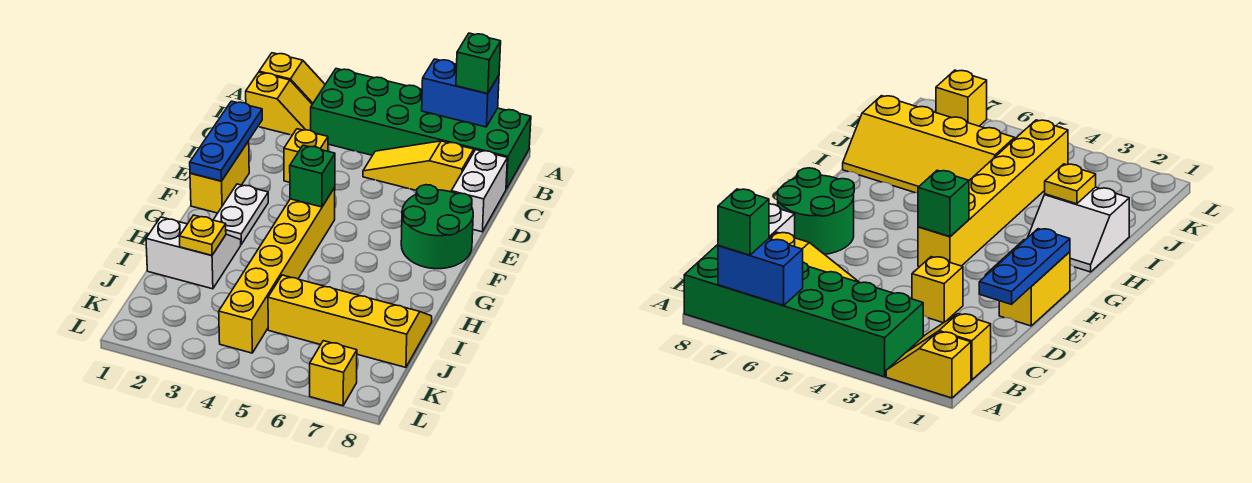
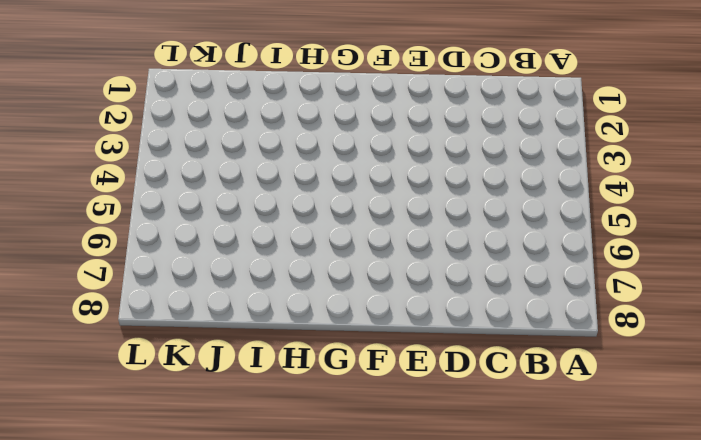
none -> yellow 1x2 slope [259,53,325,104]
none -> green 2x6 brick [311,69,531,189]
none -> yellow 1x2 slope [246,72,312,135]

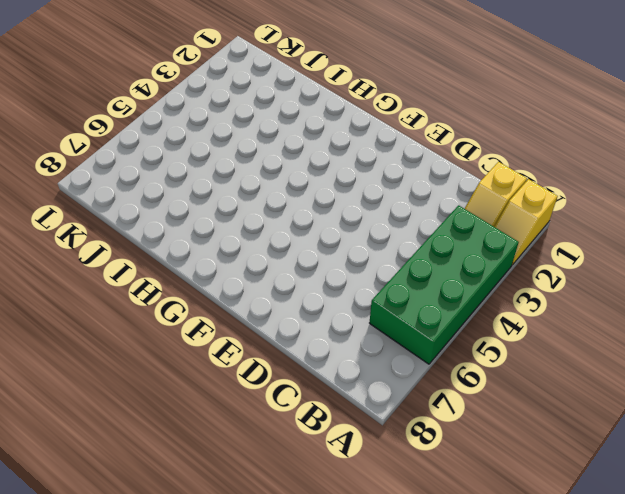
green 2x4 brick [370,205,519,364] -> green 2x6 brick [311,69,531,189]
none -> yellow 1x3 slope [363,141,474,192]
none -> white 1x2 brick [451,150,507,232]
none -> yellow 1x1 brick [284,129,328,182]

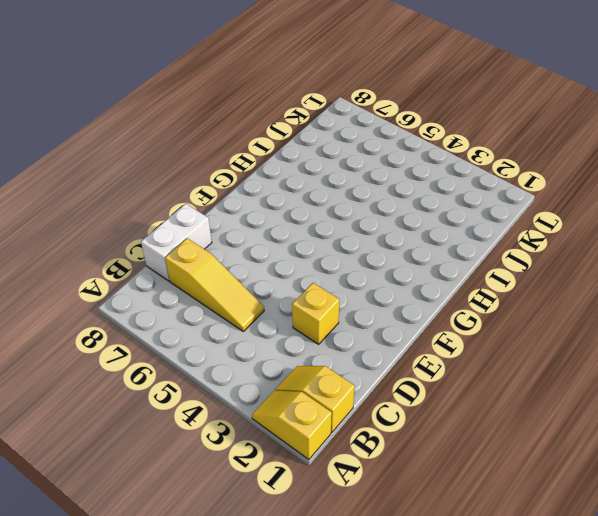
none -> green 2x6 brick [311,69,531,189]
none -> yellow 1x2 brick [190,141,249,213]
none -> green 2x2 round brick [401,185,473,269]

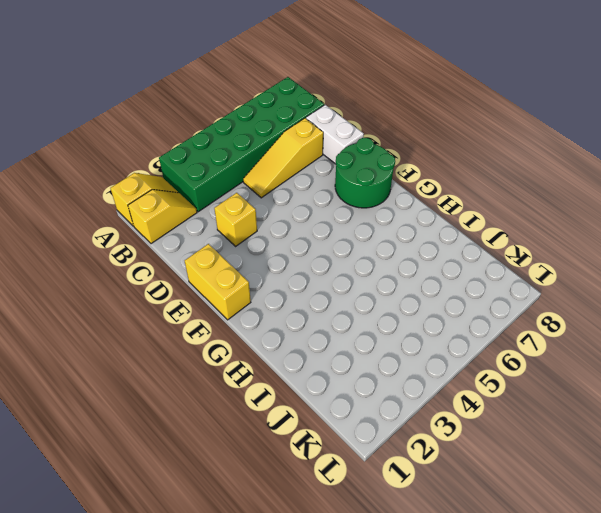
none -> white 1x2 plate [214,184,268,244]
none -> yellow 1x6 brick [219,187,335,353]
none -> white 2x2 slope [146,217,241,289]

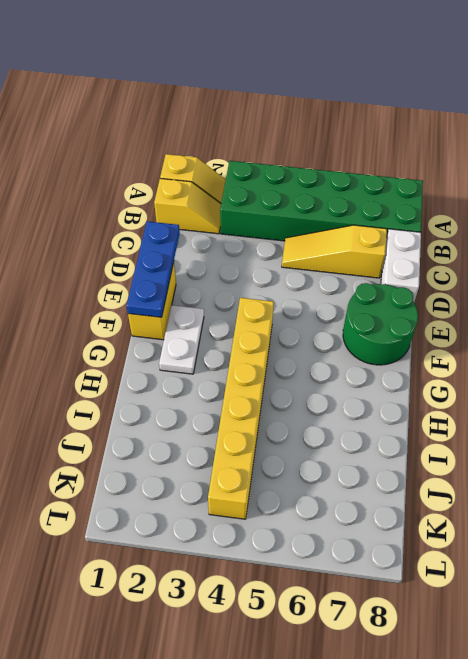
none -> yellow 1x1 brick [284,129,328,182]
none -> white 2x2 slope [146,217,241,289]
none -> yellow 2x4 slope [268,275,432,367]

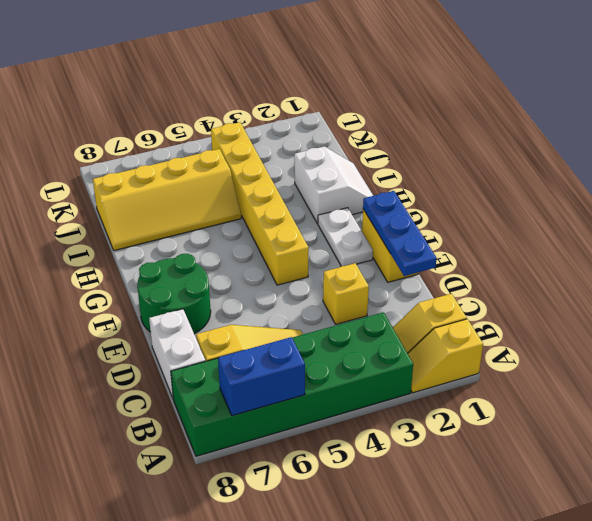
white 2x2 slope [294,146,373,224] -> white 2x2 slope turned to [146,217,241,289]
none -> yellow 1x1 brick [310,341,357,406]
none -> green 1x1 brick [290,145,335,207]
none -> yellow 1x1 plate [179,215,226,255]

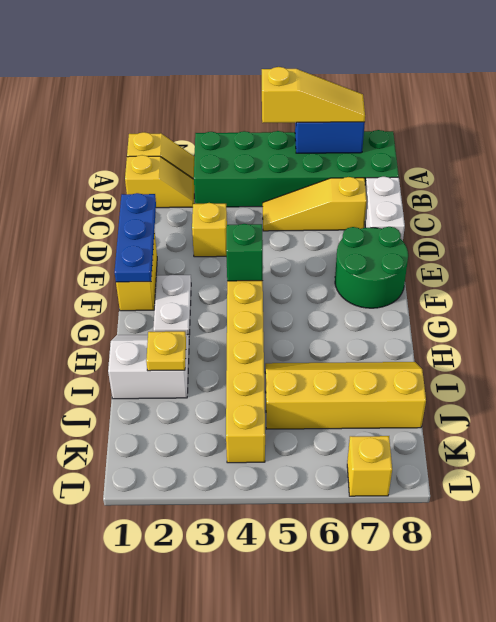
yellow 1x3 slope [262,67,365,123] -> green 1x1 brick [456,33,501,94]

